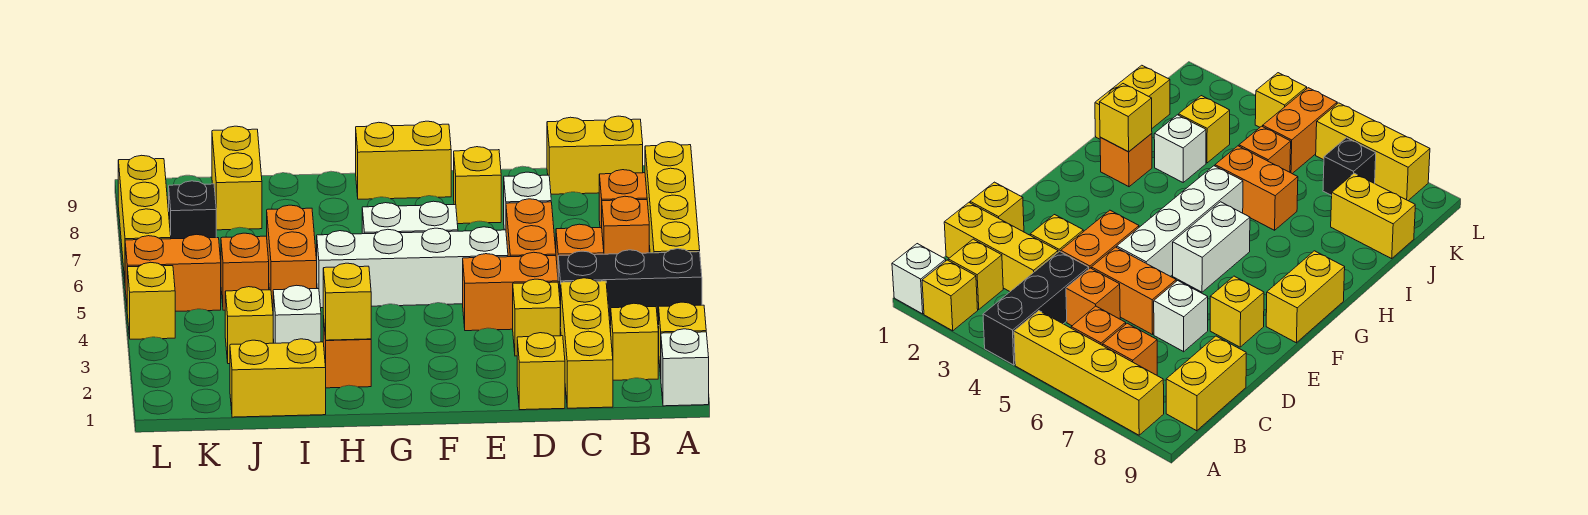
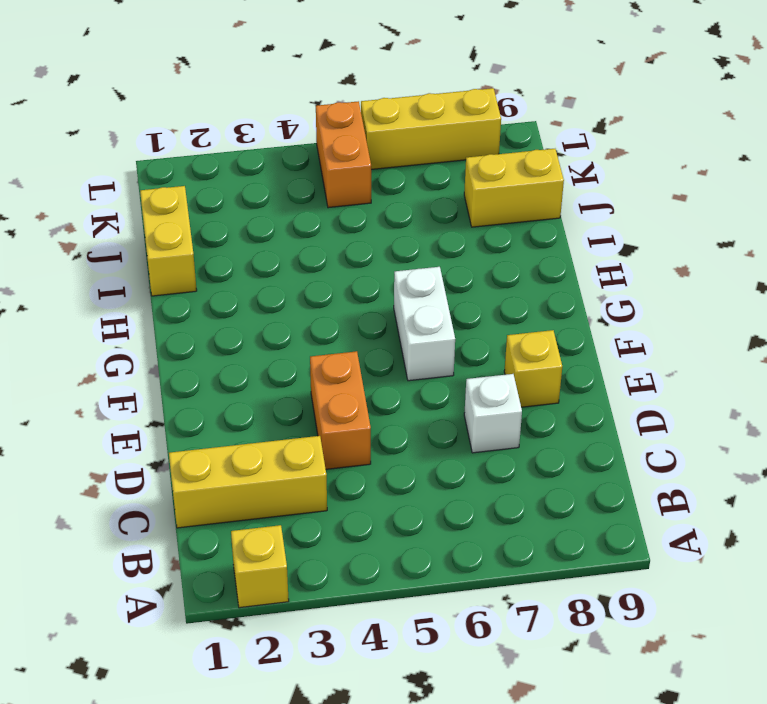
none -> white 1x1 brick [661,329,709,406]
none -> black 1x3 brick [558,249,702,328]
none -> yellow 1x4 brick [645,142,700,253]
none -> yellow 1x1 brick [611,303,658,380]

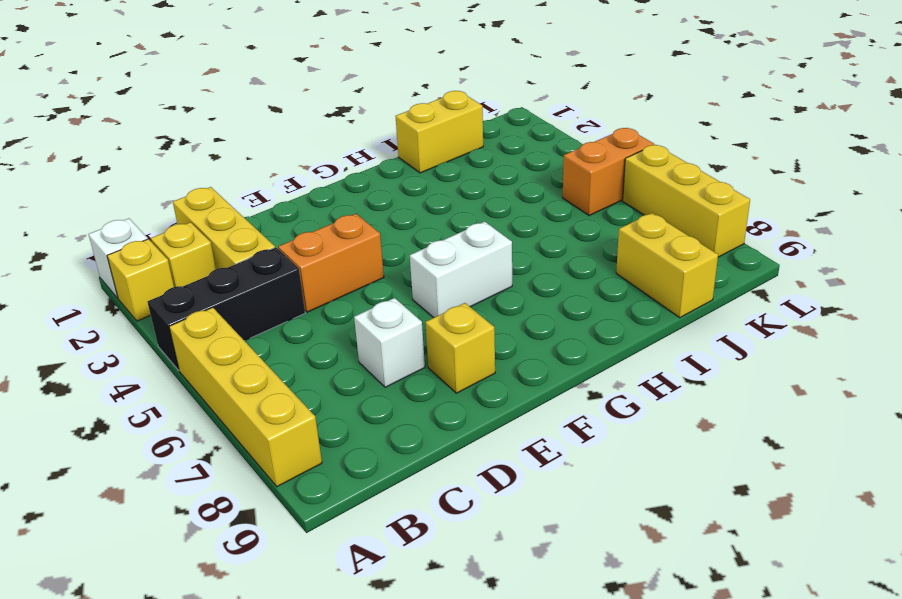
none -> orange 1x1 brick [602,196,649,254]
none -> orange 1x1 brick [599,170,647,228]
none -> yellow 1x2 brick [547,116,643,194]
none -> orange 1x1 brick [556,224,604,273]

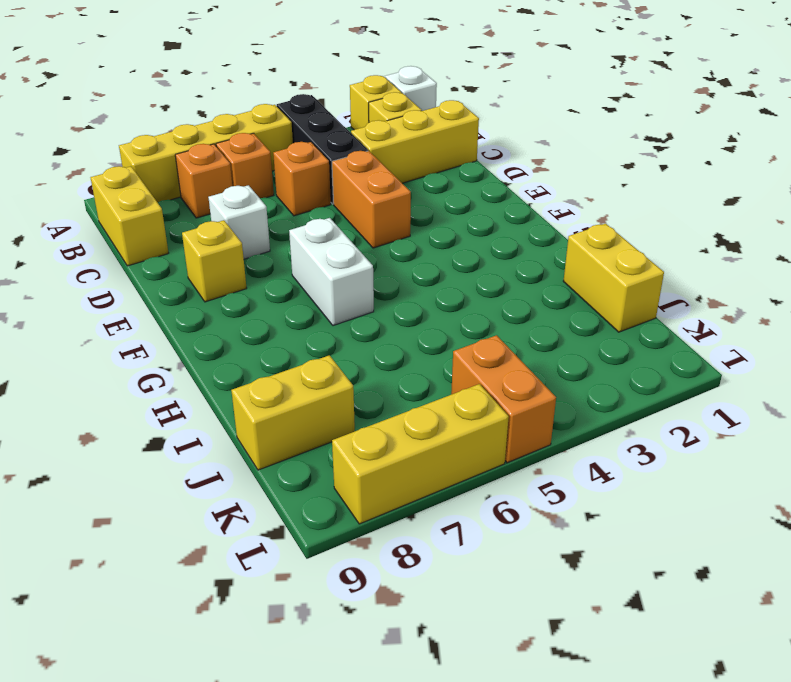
none -> yellow 1x1 brick [517,333,565,410]
none -> yellow 1x1 brick [513,279,560,356]
none -> orange 1x2 brick [506,199,556,257]
none -> white 1x4 brick [317,227,508,308]

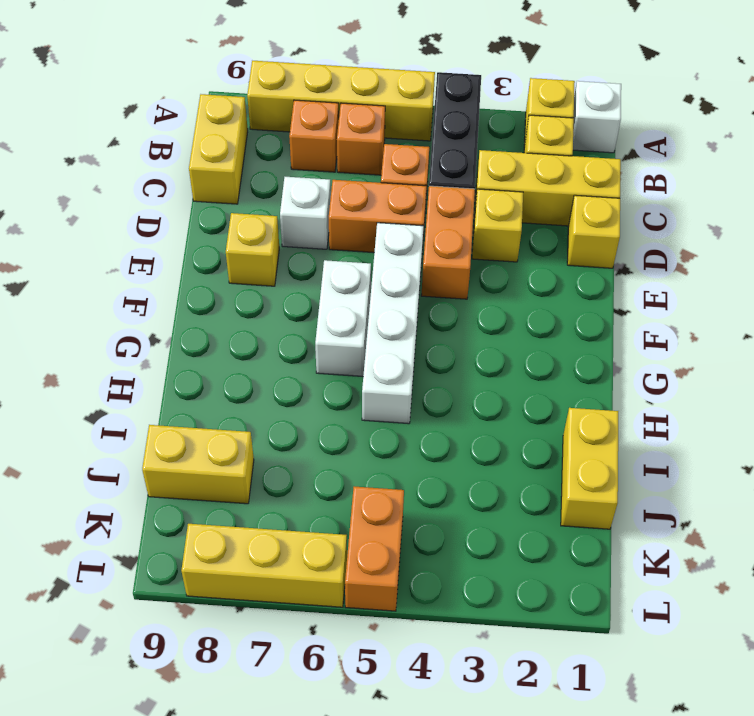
none -> yellow 1x2 brick [356,121,451,199]
none -> orange 1x1 brick [323,316,371,388]
none -> white 1x1 brick [273,285,321,343]
none -> orange 1x2 brick [267,205,317,307]

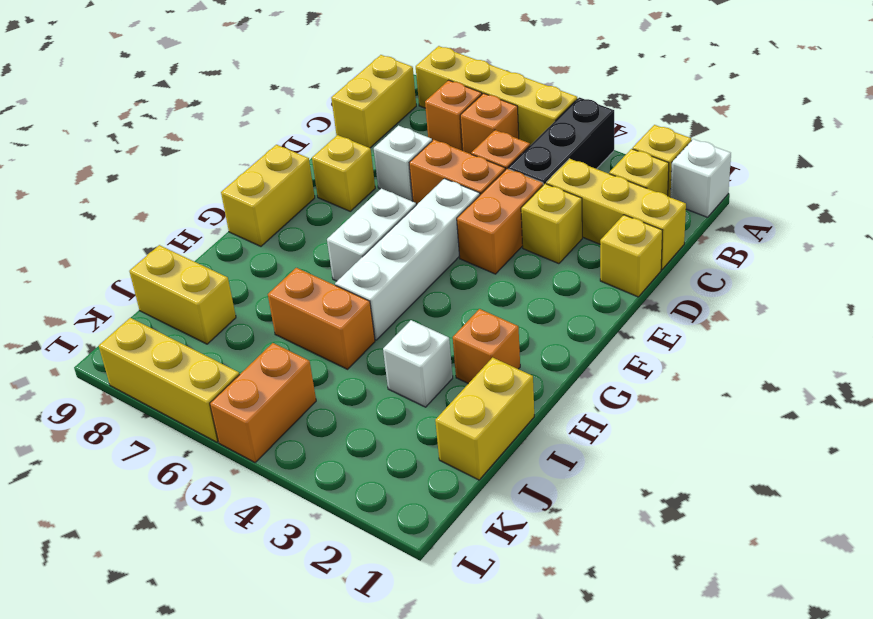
none -> yellow 1x1 brick [225,287,273,364]
none -> orange 1x1 brick [221,233,269,310]
none -> black 1x1 brick [169,181,216,239]
none -> yellow 1x1 brick [127,262,175,339]

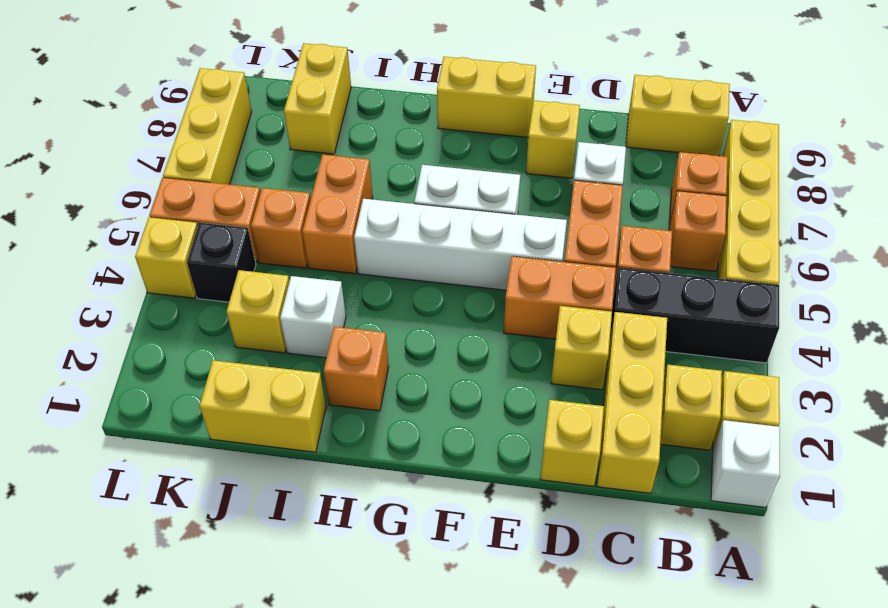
black 1x1 brick [187,223,256,302] -> black 1x1 brick moved to [169,181,216,239]
none -> yellow 1x1 brick [323,263,371,340]

